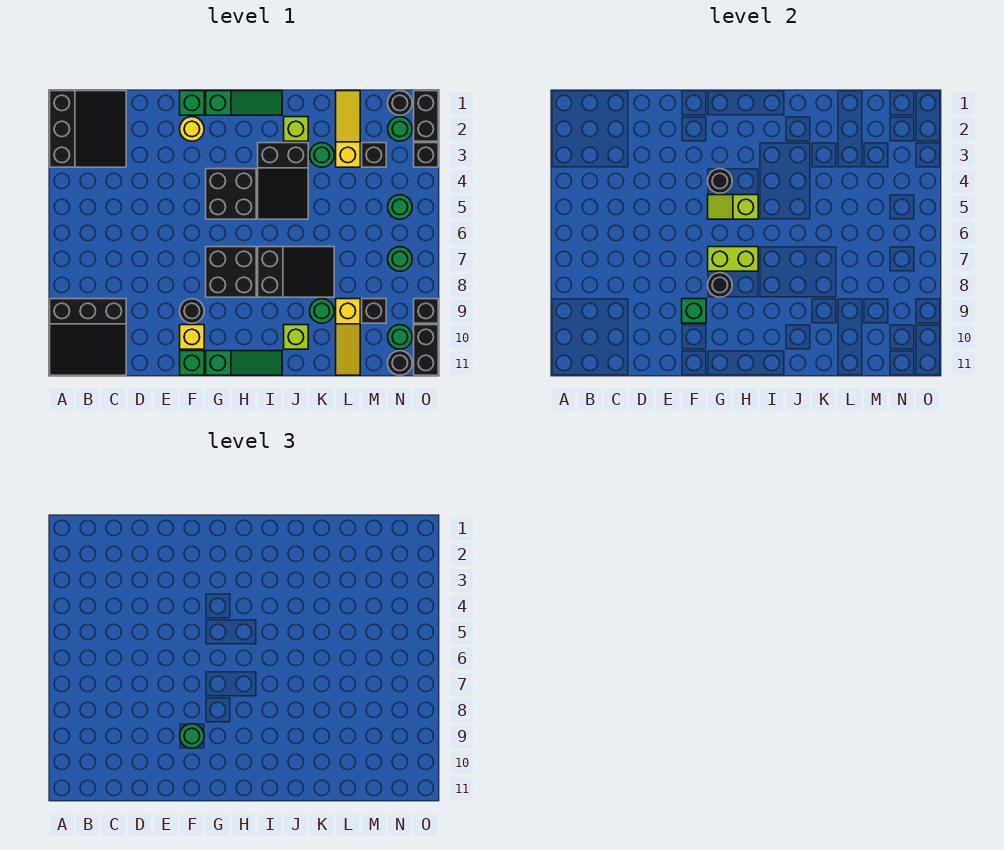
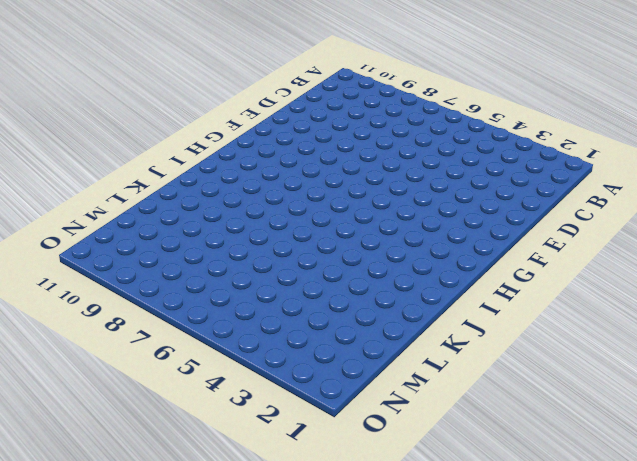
none -> black 3x3 slope [50,91,126,167]
none -> black 3x3 slope [50,299,126,375]
none -> green 1x1 brick [180,91,204,115]
none -> yellow 1x1 round brick [180,117,204,141]

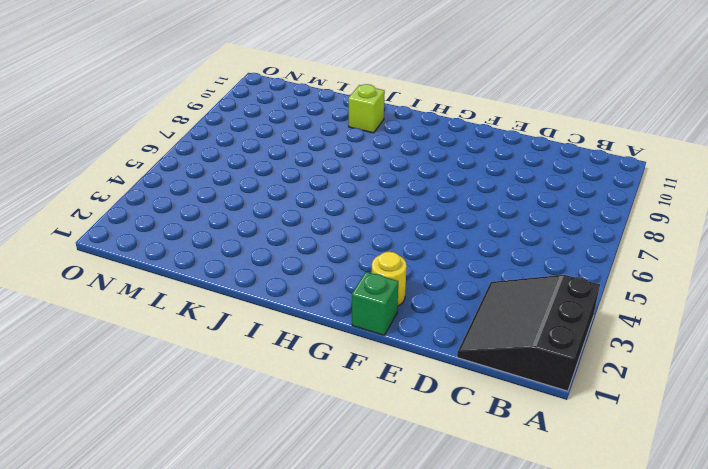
none -> black 3x3 slope [50,299,126,375]
none -> black 1x1 round brick [180,299,204,323]
none -> yellow 1x1 brick [180,325,204,349]
none -> green 1x1 brick [180,351,204,375]

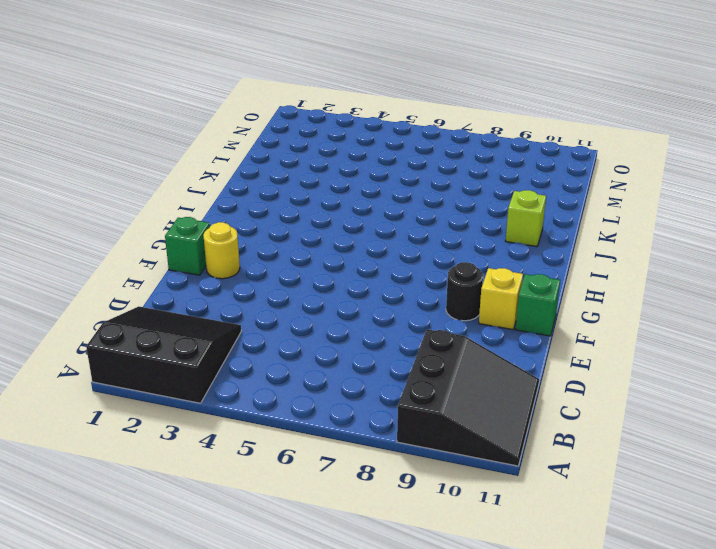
none -> green 1x3 slope [206,91,282,115]
none -> black 2x2 brick [206,169,256,219]
none -> black 2x2 brick [206,247,256,297]
none -> green 1x3 slope [206,351,282,375]

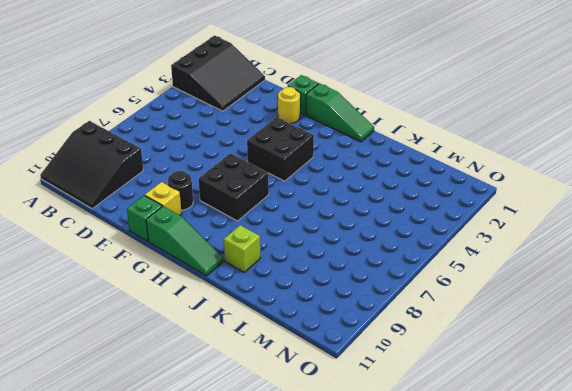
none -> black 2x3 slope [258,143,308,219]
none -> black 2x3 slope [258,247,334,297]
none -> lime 1x1 brick [284,117,308,141]
none -> green 1x1 round brick [310,143,334,167]

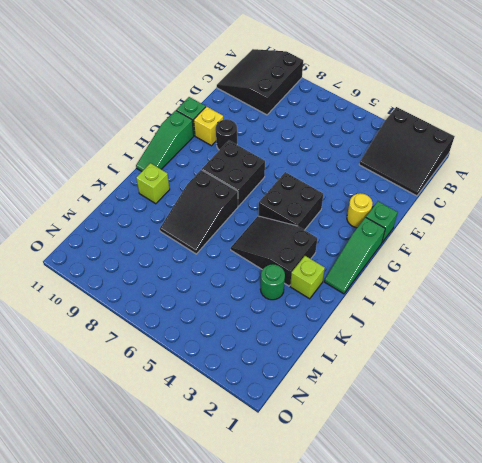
none -> green 1x1 round brick [310,299,334,323]
none -> yellow 1x3 slope [336,91,360,167]
none -> yellow 1x3 slope [336,299,360,375]
none -> black 1x1 brick [362,143,386,167]

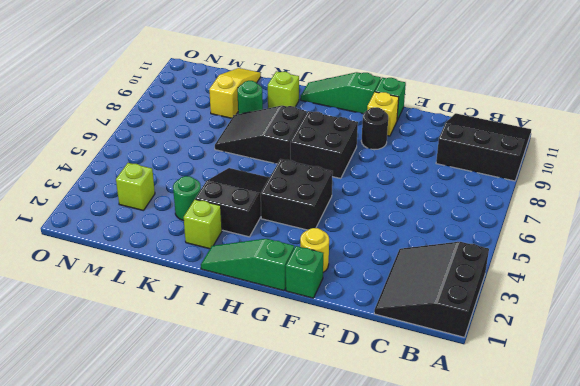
lime 1x1 brick [116,163,155,211] -> black 1x1 brick [362,143,386,167]
none -> yellow 1x3 slope [336,91,360,167]
none -> black 1x1 brick [362,299,386,323]
none -> black 1x1 round brick [388,91,412,115]
none -> green 1x1 round brick [388,117,412,141]

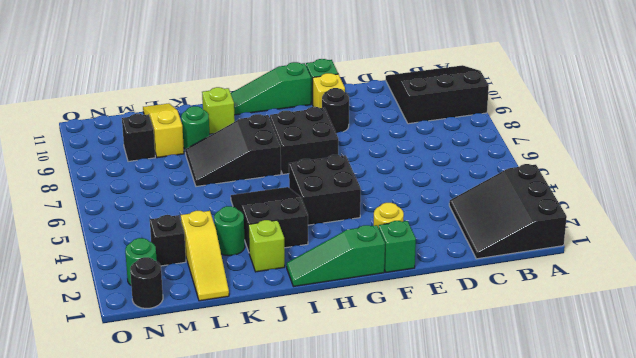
none -> green 1x1 round brick [388,195,412,219]
none -> green 1x1 round brick [388,247,412,271]
none -> green 1x1 round brick [388,325,412,349]
none -> black 1x1 round brick [388,351,412,375]

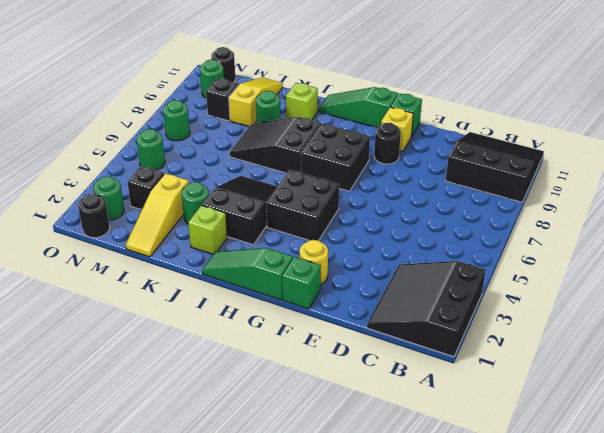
none -> black 1x2 brick [414,91,438,141]
none -> black 1x1 brick [414,143,438,167]
none -> black 1x1 brick [414,299,438,323]
none -> black 1x2 brick [414,325,438,375]

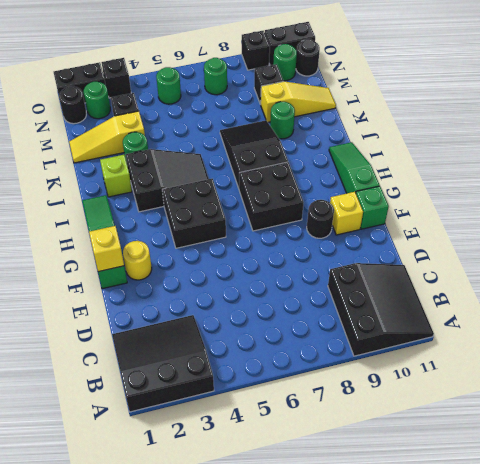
yellow 1x1 brick [89,226,124,272] -> none
none -> lime 1x1 brick [284,325,308,349]
none -> green 1x1 brick [682,299,706,323]
none -> black 1x1 round brick [708,169,732,193]
none -> lime 1x2 slope [708,195,758,219]

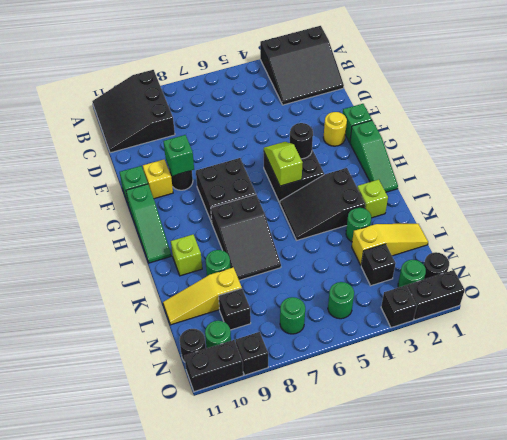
none -> lime 1x2 brick [708,247,758,271]
none -> black 1x1 round brick [708,273,732,297]
none -> green 1x1 round brick [180,724,204,748]

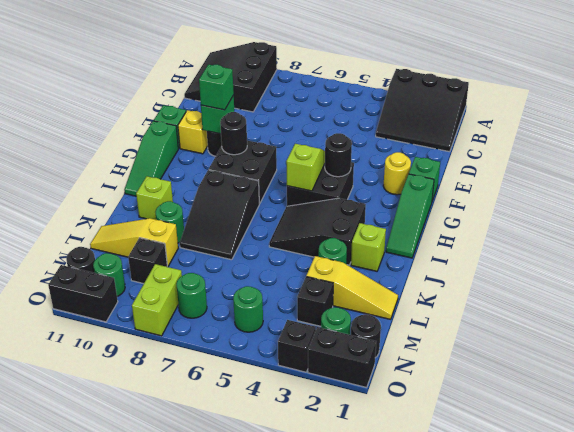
green 1x1 brick [199,64,234,110] -> green 1x1 round brick [180,724,204,748]
lime 1x2 brick [132,264,182,336] -> lime 1x2 brick moved to [708,247,758,271]
none -> black 1x1 brick [414,299,438,323]

